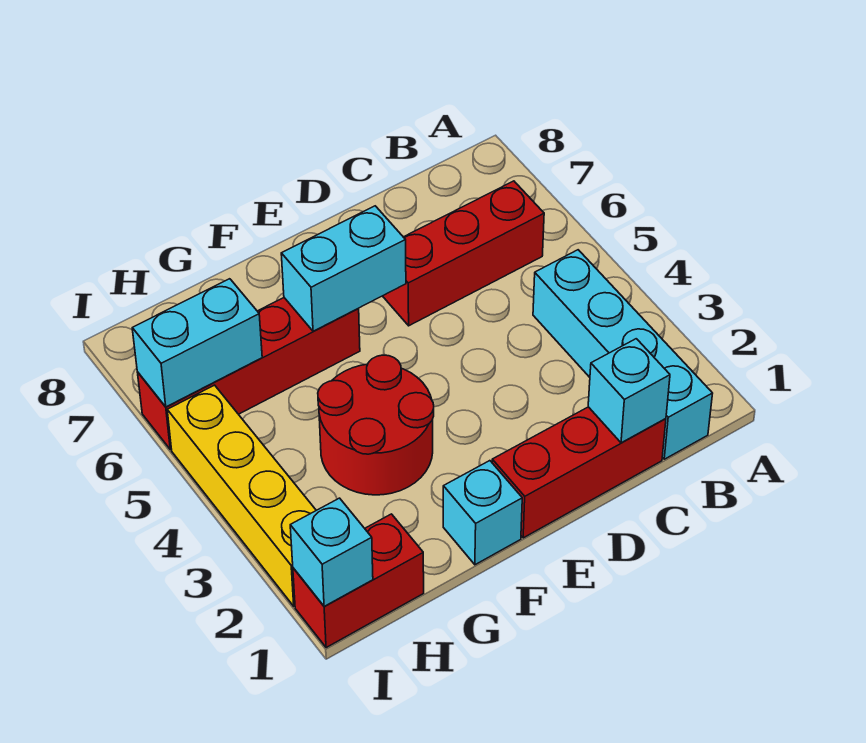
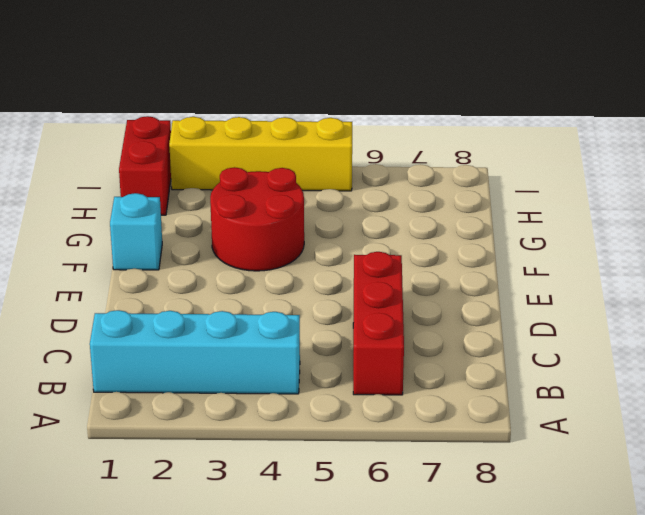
none -> red 1x3 brick [492,407,666,538]
none -> red 1x4 brick [137,298,360,450]
none -> cyan 1x1 brick [588,339,670,443]

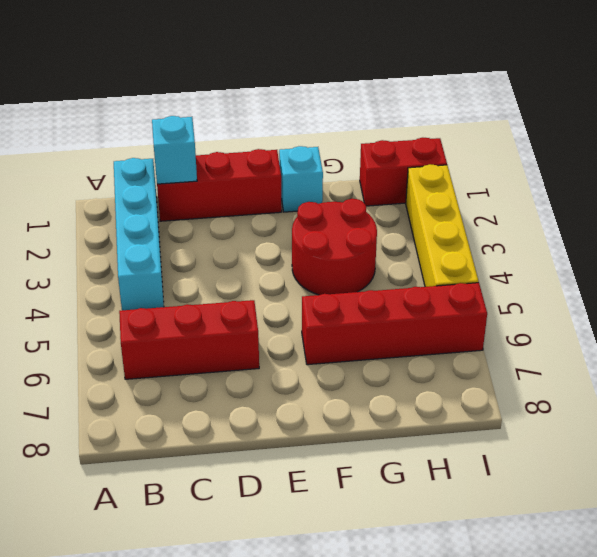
none -> cyan 1x2 brick [281,206,406,331]
none -> cyan 1x2 brick [132,279,262,407]
none -> cyan 1x1 brick [290,498,373,606]

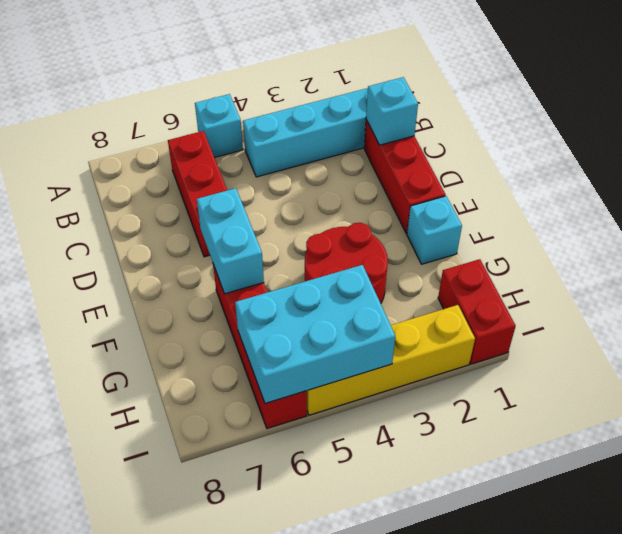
cyan 1x1 brick [195,94,243,158] -> cyan 1x1 brick moved to [290,498,373,606]
cyan 2x3 brick [235,265,395,403] -> cyan 1x2 brick [132,279,262,407]

